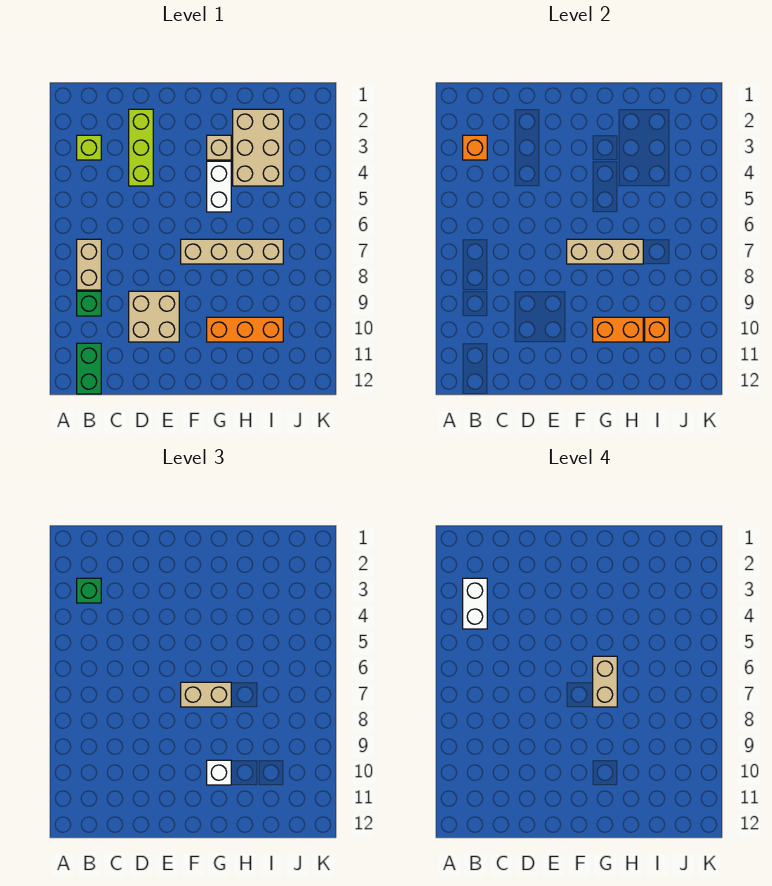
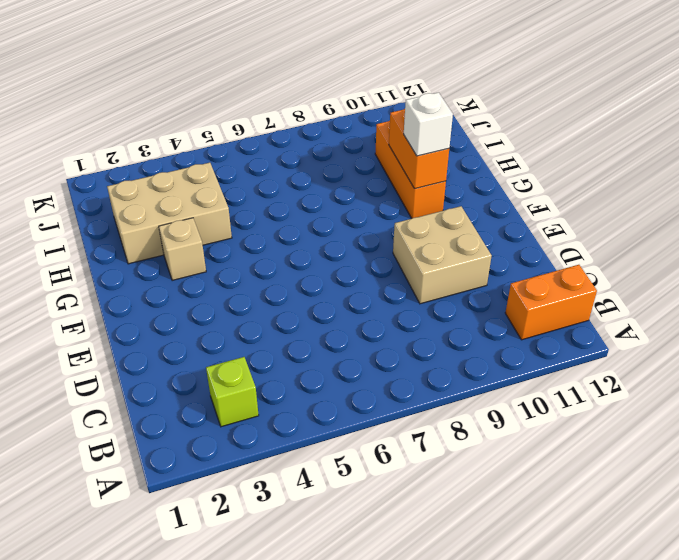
orange 1x2 brick [505,265,597,340] -> green 1x2 brick [77,343,101,394]
none -> tan 1x2 brick [77,239,101,290]
none -> green 1x1 brick [77,291,101,316]
none -> lime 1x3 brick [129,109,153,186]

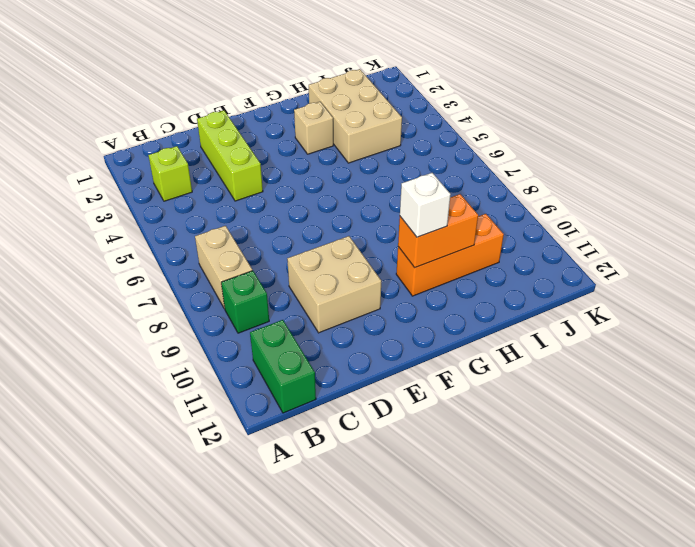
none -> tan 1x4 brick [181,239,283,264]
none -> white 1x2 brick [207,161,231,212]
none -> orange 1x1 brick [463,135,487,160]

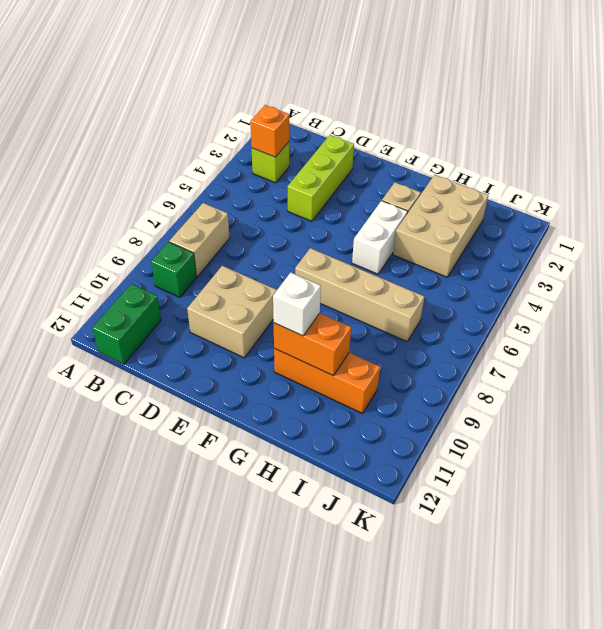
none -> tan 1x3 brick [567,239,643,264]
none -> orange 1x1 brick [645,317,669,342]
none -> green 1x1 brick [77,578,101,603]

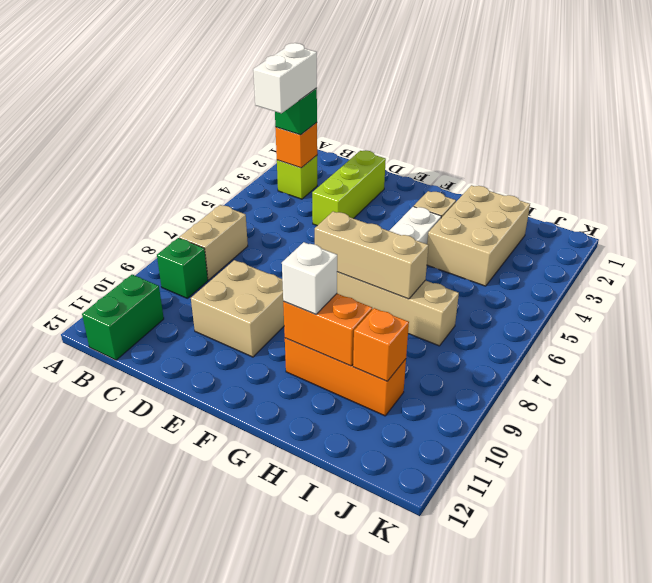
none -> tan 1x2 brick [181,682,231,707]
none -> tan 1x2 brick [593,656,617,707]

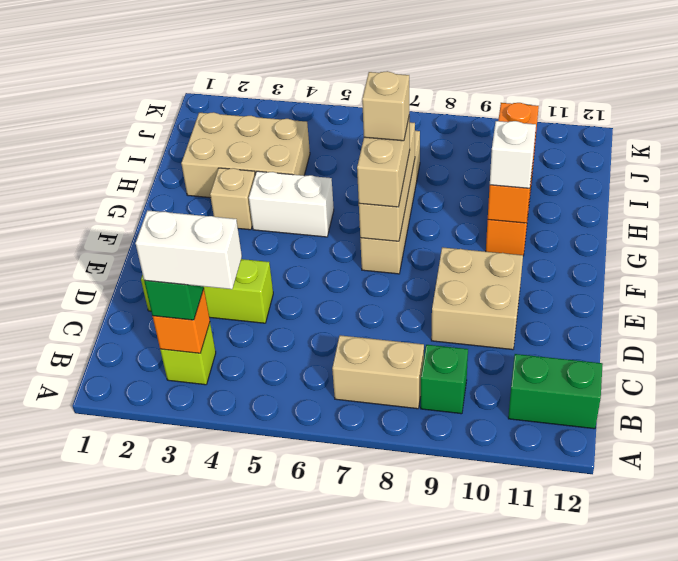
tan 1x1 brick [362,71,409,141] -> tan 1x2 brick [593,656,617,707]

